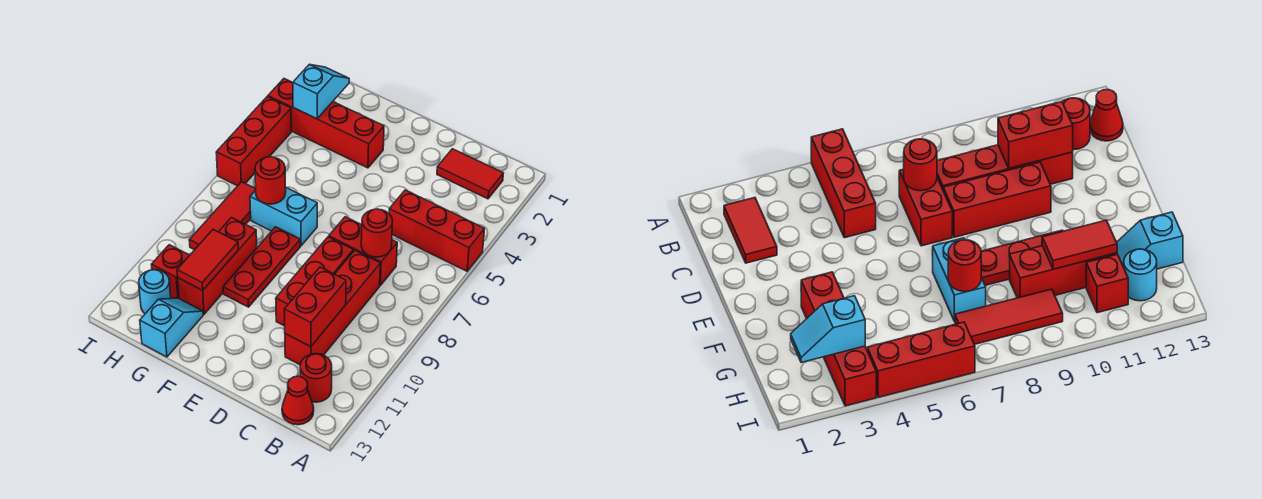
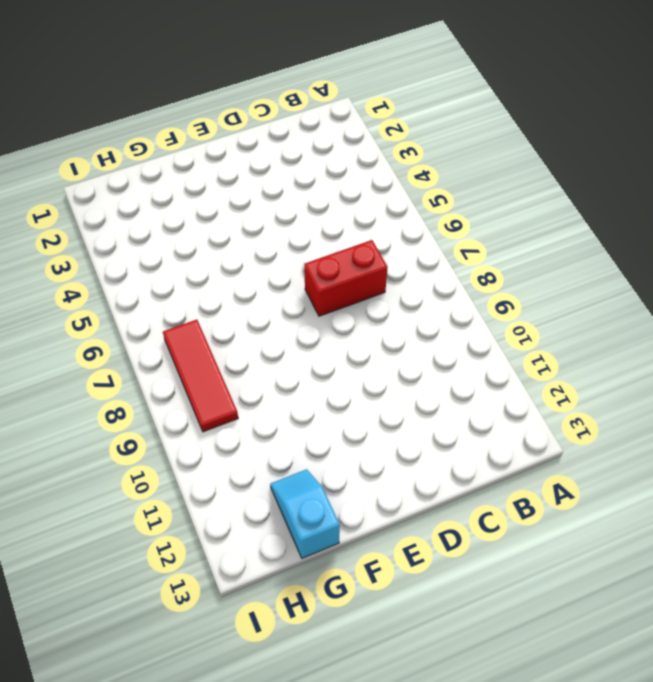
none -> red 1x3 brick [389,190,484,271]
none -> red 1x2 tile [437,149,503,199]
none -> red 1x1 round brick [300,354,332,402]

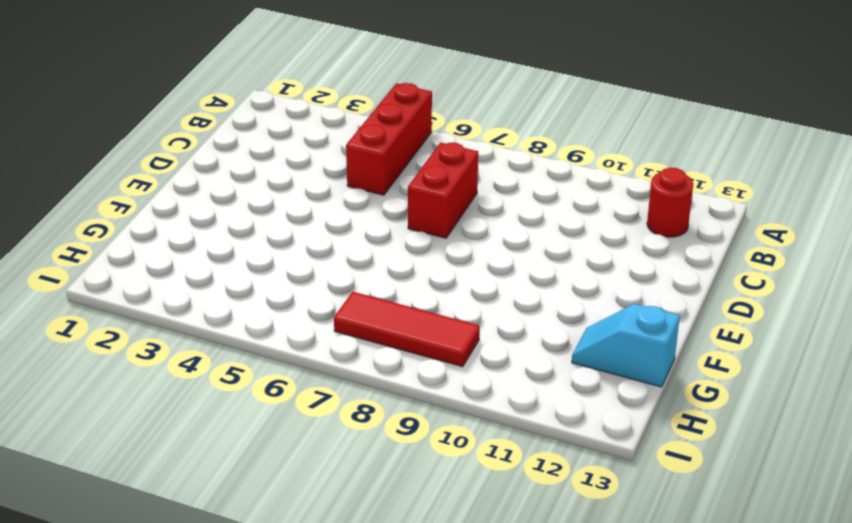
none -> red 1x2 tile [437,149,503,199]
none -> red 1x1 cone [282,376,314,425]
none -> red 1x4 brick [285,250,380,365]

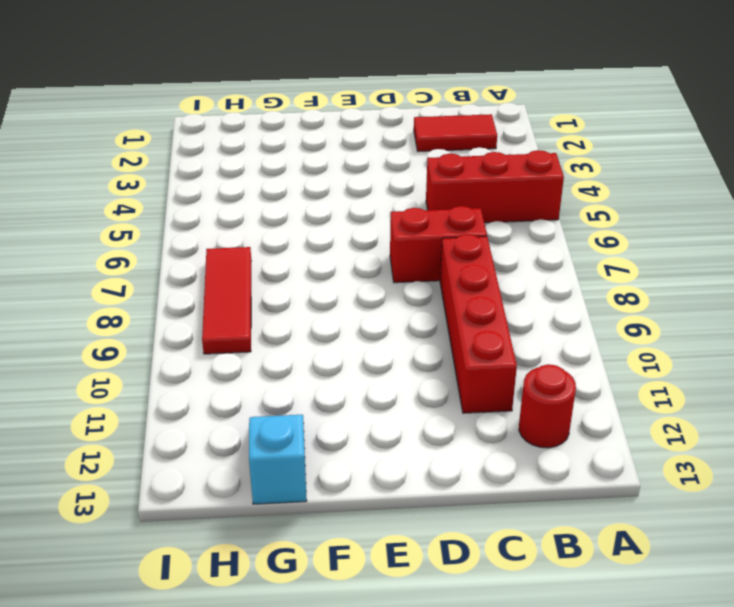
none -> red 1x1 cone [282,376,314,425]
none -> red 1x3 brick [276,237,353,326]
none -> red 1x4 brick [268,79,384,168]

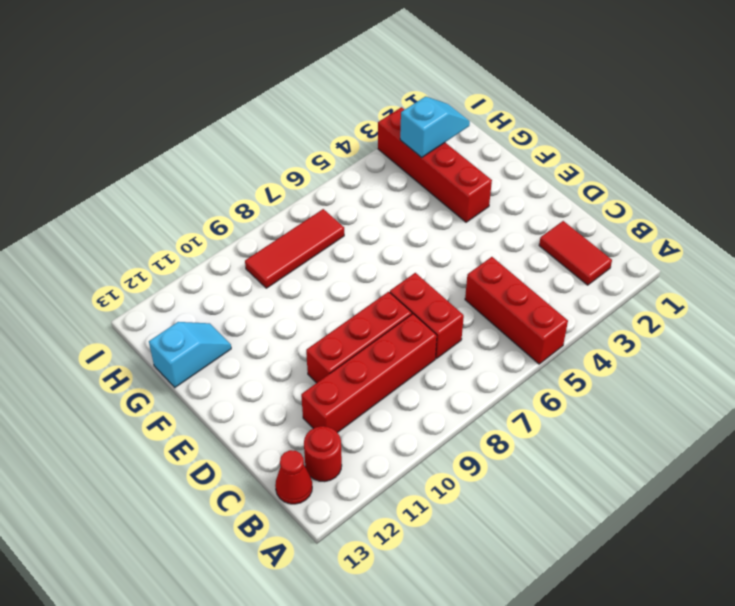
none -> cyan 1x2 brick [250,187,317,246]
none -> red 1x3 plate [223,227,300,307]
none -> red 1x3 brick [178,218,257,314]

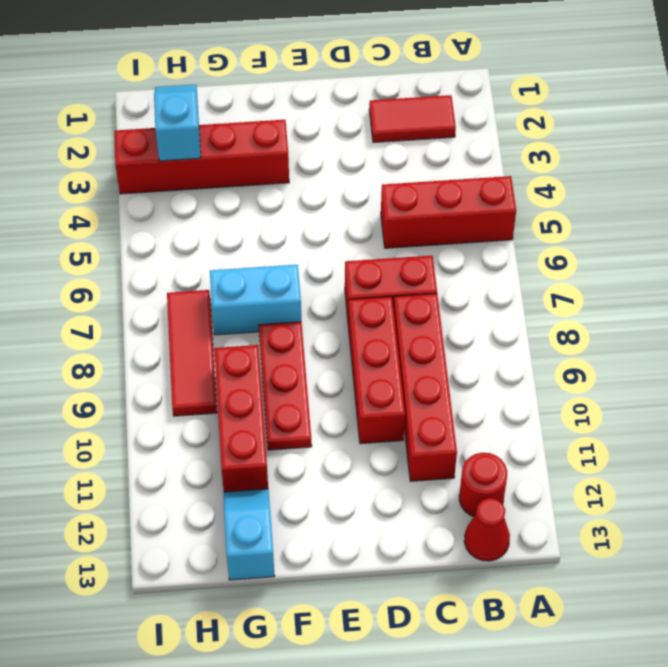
none -> red 1x1 brick [151,245,190,298]
none -> cyan 1x1 round brick [139,270,171,314]
none -> red 1x3 brick [216,97,291,186]

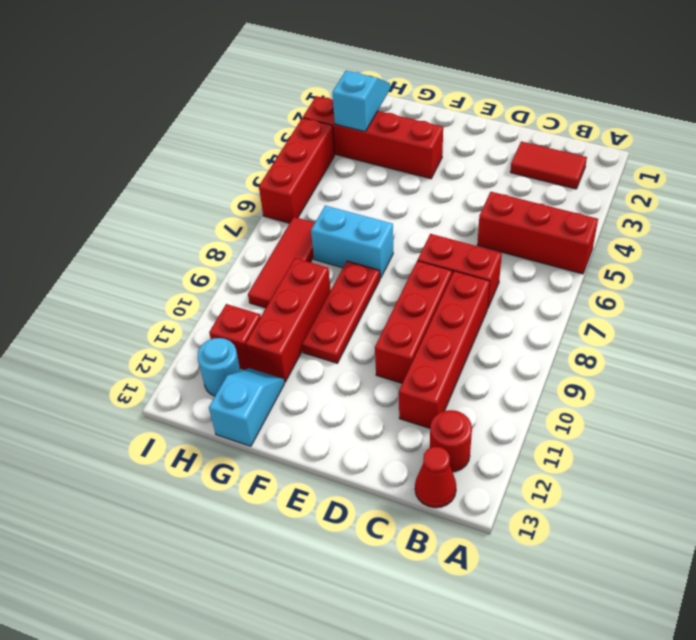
none -> red 1x1 round brick [361,209,393,257]
none -> red 1x2 brick [284,267,346,347]
none -> red 1x1 round brick [255,157,286,204]

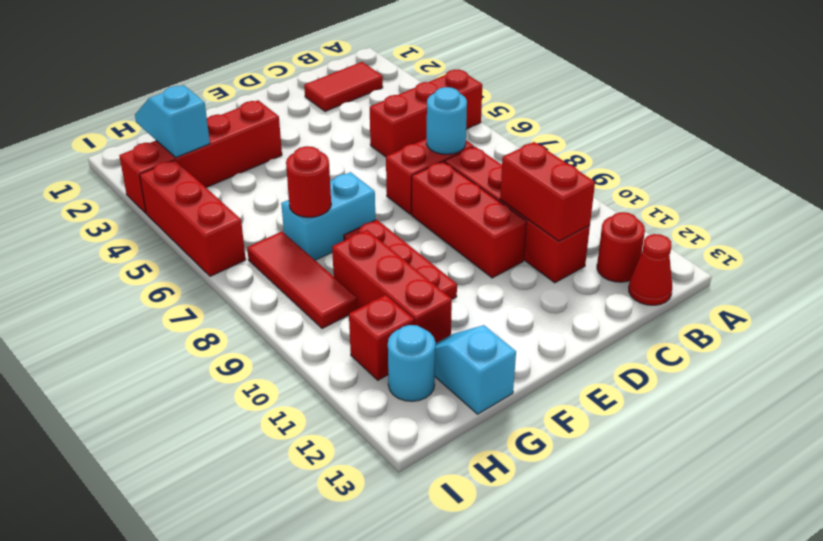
cyan 1x1 round brick [427,87,467,154] -> red 1x1 round brick [361,209,393,257]
none -> red 1x2 tile [177,229,238,290]

